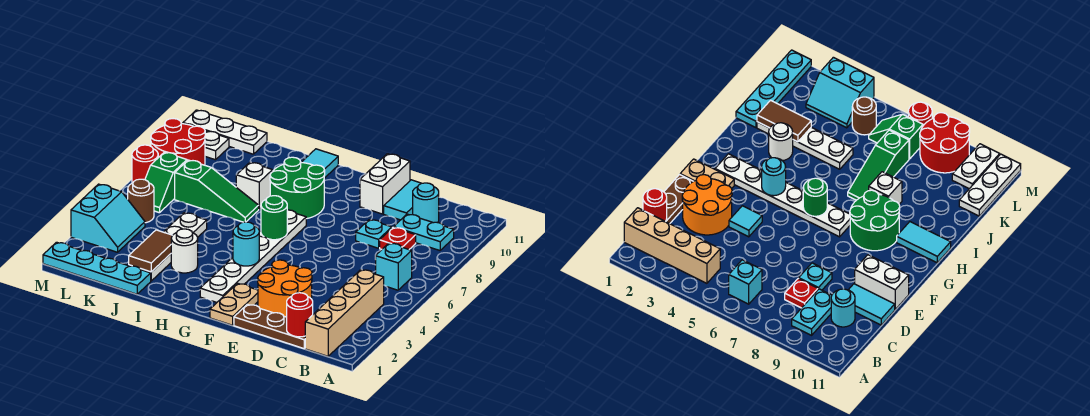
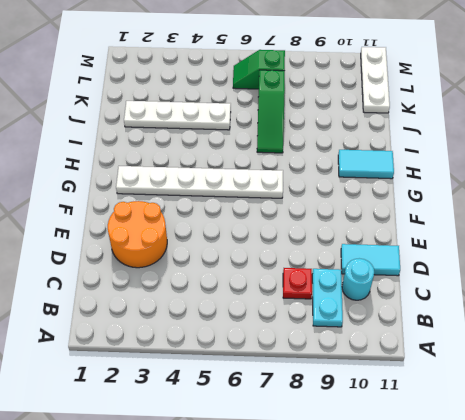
none -> tan 1x4 brick [305,270,384,356]
none -> cyan 1x1 brick [376,243,412,290]
none -> brown 1x3 plate [234,304,305,348]
none -> cyan 1x1 plate [356,220,392,248]

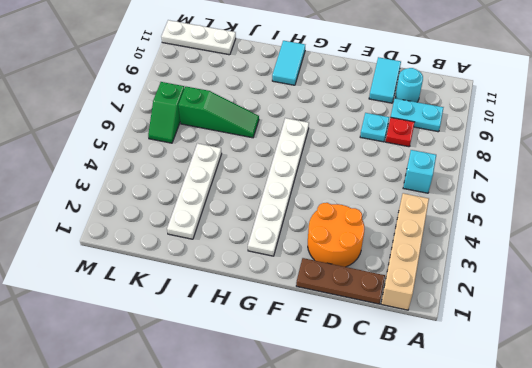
none -> cyan 1x1 tile [729,206,762,237]
none -> white 1x2 brick [360,154,410,214]
none -> tan 1x2 plate [210,283,258,325]
none -> green 2x2 round brick [270,157,325,219]

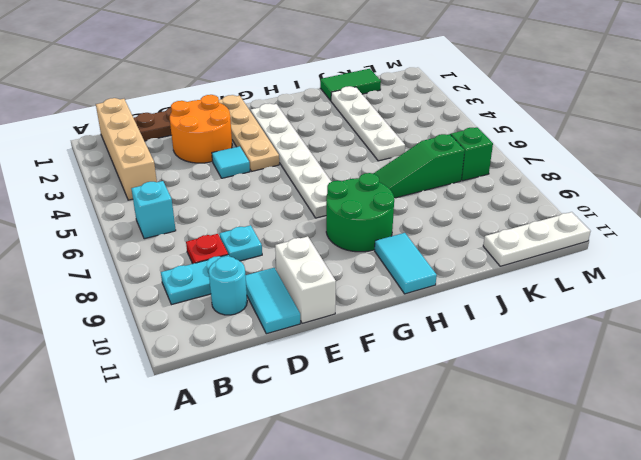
tan 1x4 plate [219,95,279,171] -> tan 1x2 plate [210,283,258,325]
green 1x2 tile [320,69,381,101] -> cyan 1x4 plate [43,242,151,294]
none -> white 1x1 round brick [171,229,198,273]
none -> white 1x1 brick [236,162,273,209]
none -> cyan 2x2 slope [71,184,145,252]
none -> brown 1x1 round brick [128,179,154,223]

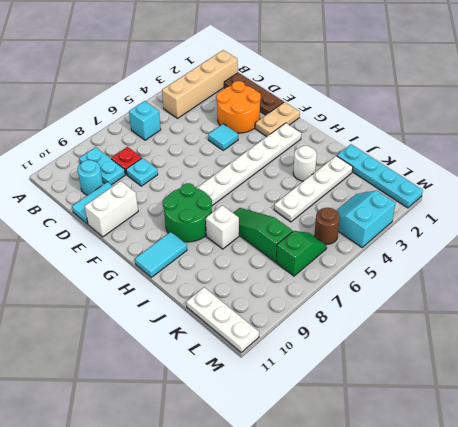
none -> red 2x2 round brick [151,119,205,165]
none -> white 1x2 plate [182,123,229,160]
none -> red 1x1 round brick [132,145,158,183]
none -> red 1x1 round brick [287,293,313,337]

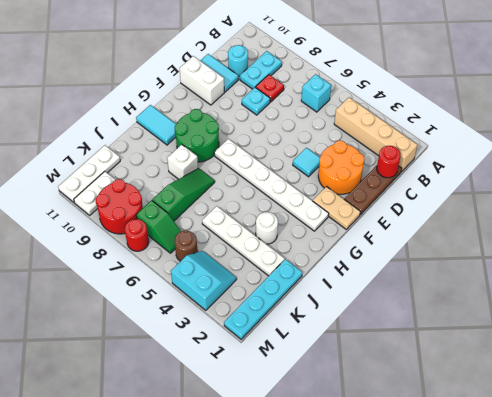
none -> cyan 1x1 round brick [233,222,259,266]
none -> green 1x1 round brick [261,196,287,240]
none -> brown 1x2 tile [129,230,173,272]

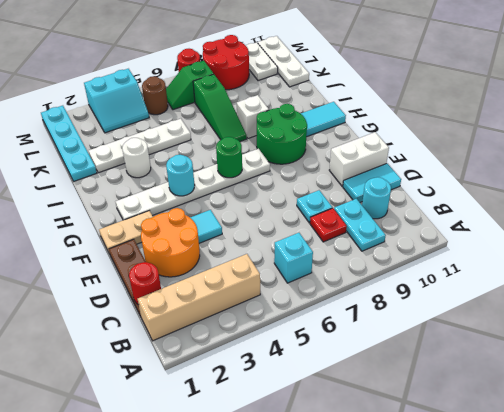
none -> brown 1x2 tile [129,230,173,272]

